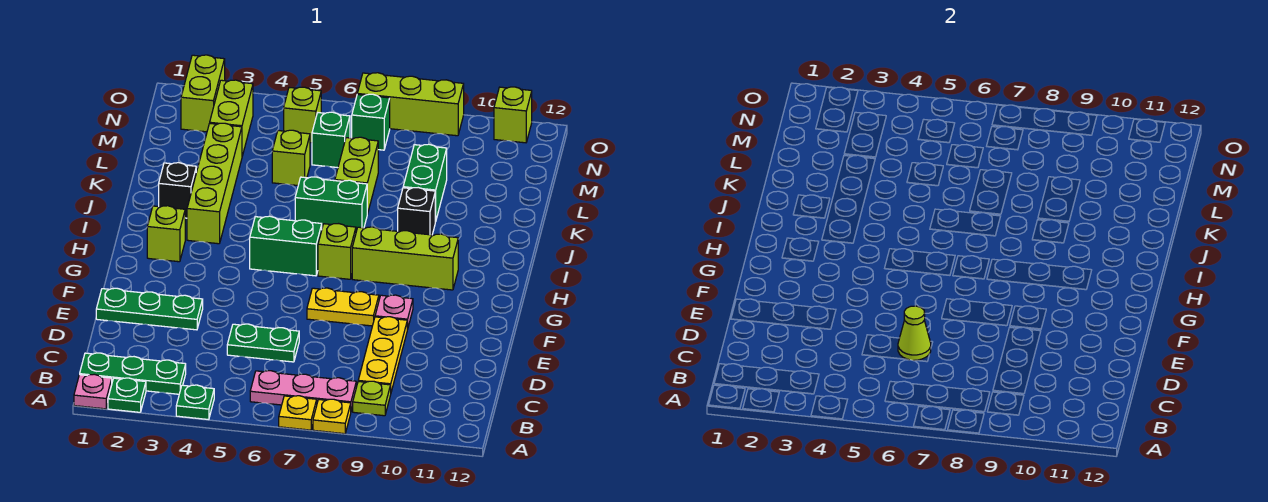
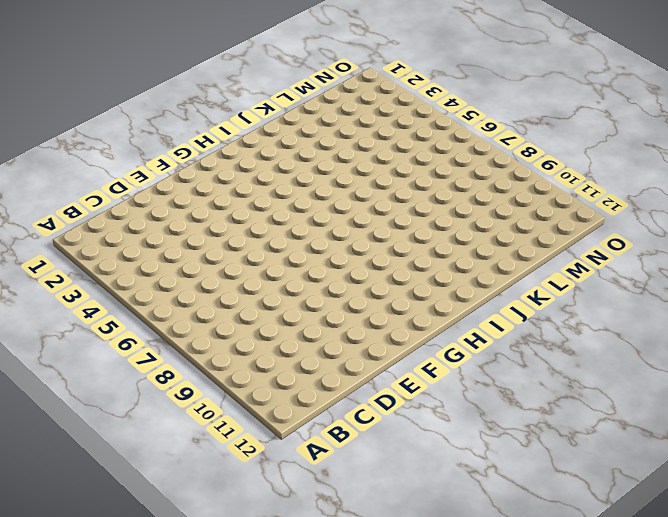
none -> pink 1x1 plate [74,374,112,409]
none -> green 1x1 plate [108,378,146,412]
none -> green 1x1 plate [176,385,214,420]
none -> yellow 1x1 plate [279,396,317,430]

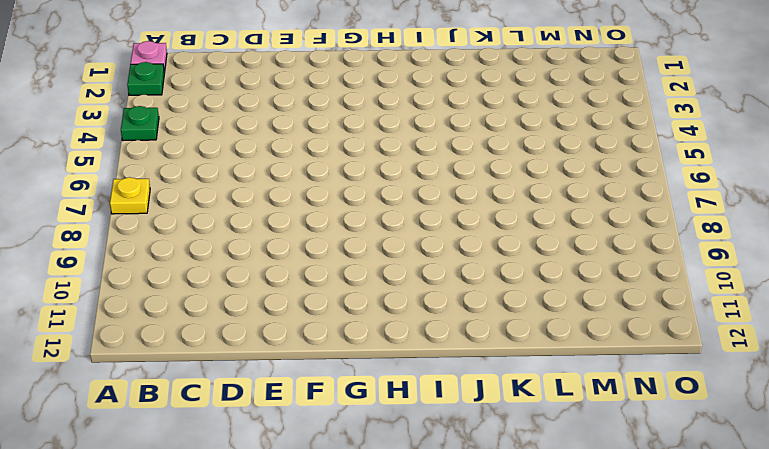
none -> yellow 1x1 plate [313,399,351,434]
none -> green 1x3 plate [80,353,186,394]
none -> pink 1x3 plate [250,371,356,410]
none -> lime 1x1 plate [353,381,391,416]

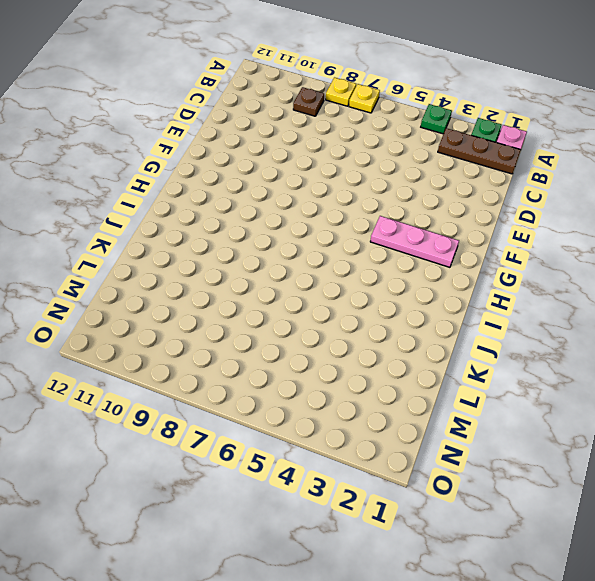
brown 1x3 plate [438,128,521,174] -> green 1x3 plate [80,353,186,394]
brown 1x1 plate [293,87,324,116] -> lime 1x1 plate [353,381,391,416]
pink 1x3 plate [370,216,459,267] -> pink 1x3 plate moved to [250,371,356,410]
none -> yellow 1x3 plate [358,317,407,392]
none -> green 1x2 plate [227,324,299,362]
none -> green 1x3 plate [96,288,203,330]
none -> yellow 1x2 plate [307,288,379,326]

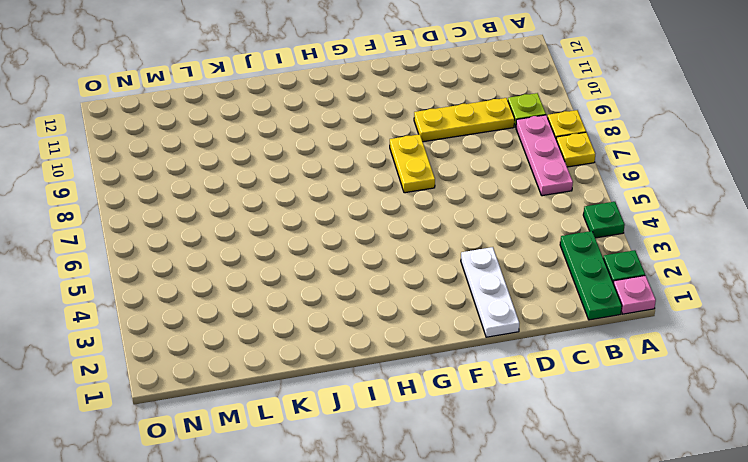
white 1x3 plate [461,247,519,337] -> green 1x3 plate [96,288,203,330]
none -> green 1x2 plate [227,324,299,362]
none -> pink 1x1 plate [375,295,413,329]
none -> lime 1x1 brick [147,206,185,262]
none -> green 1x2 brick [250,216,322,276]

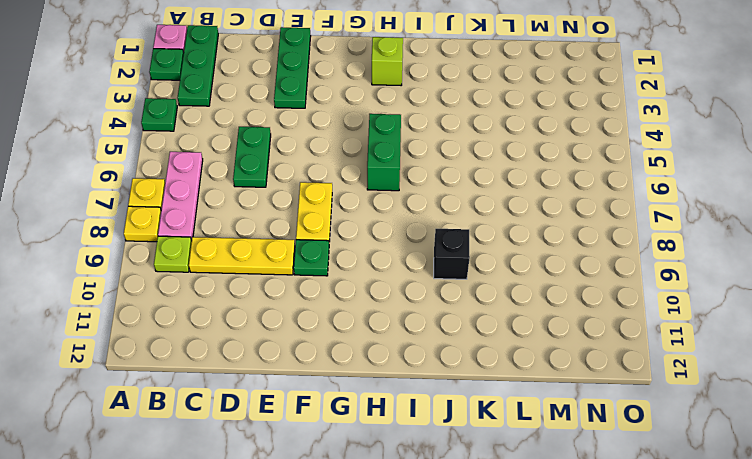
green 1x1 plate [294,240,329,276] -> pink 1x1 plate [375,295,413,329]
none -> lime 1x1 brick [318,224,356,279]
none -> lime 1x3 brick [352,227,458,290]
none -> lime 1x4 brick [187,123,242,244]
none -> black 1x1 brick [159,163,196,218]

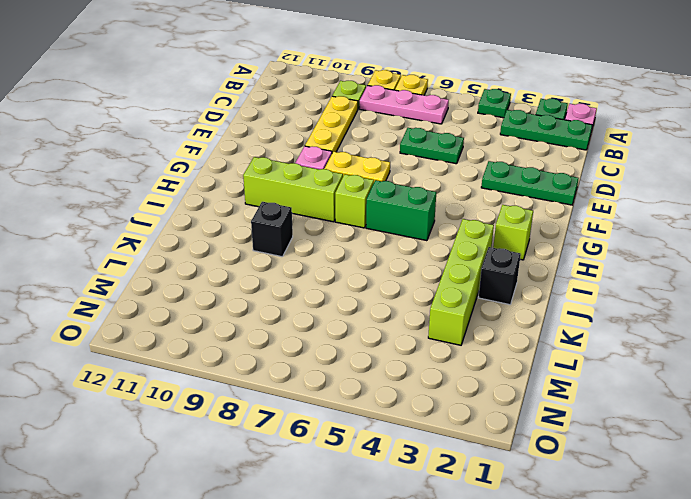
none -> green 1x2 brick [295,177,367,231]
none -> lime 1x2 brick [335,137,378,214]
none -> green 1x2 brick [403,144,447,222]
none -> lime 1x1 brick [272,130,310,185]

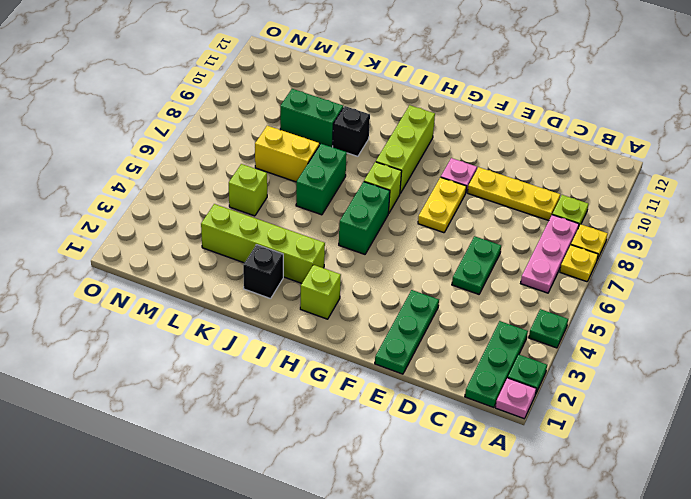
yellow 1x2 brick [255,126,319,182] -> lime 1x2 brick [335,137,378,214]
none -> lime 1x2 brick [210,80,253,156]
none -> green 1x1 brick [312,112,350,168]
none -> lime 1x2 brick [181,55,225,132]
none -> lime 1x1 brick [284,87,321,143]

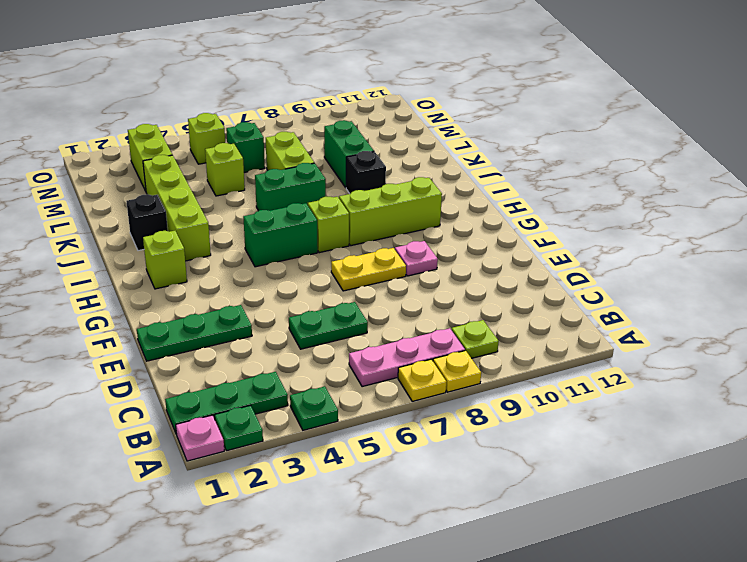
none -> yellow 1x3 plate [358,317,407,392]
none -> lime 1x2 brick [181,55,225,132]
none -> green 1x1 brick [352,94,390,150]
none -> lime 1x3 brick [357,73,464,136]

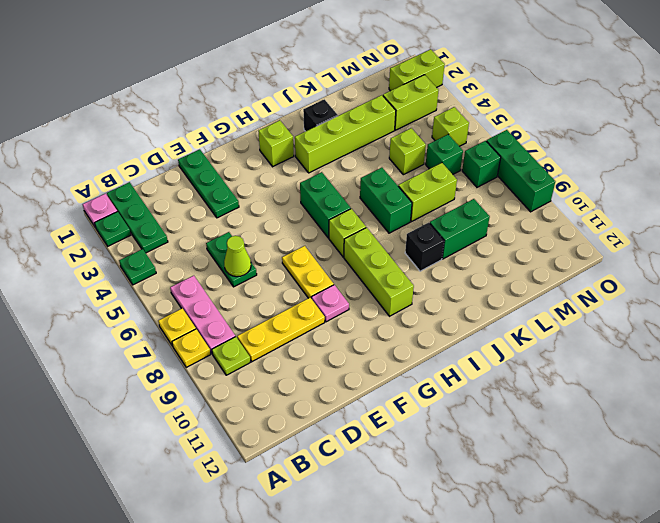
green 1x3 brick [486,130,555,212] -> lime 1x3 brick [357,73,464,136]
none -> lime 1x1 brick [494,87,532,143]

